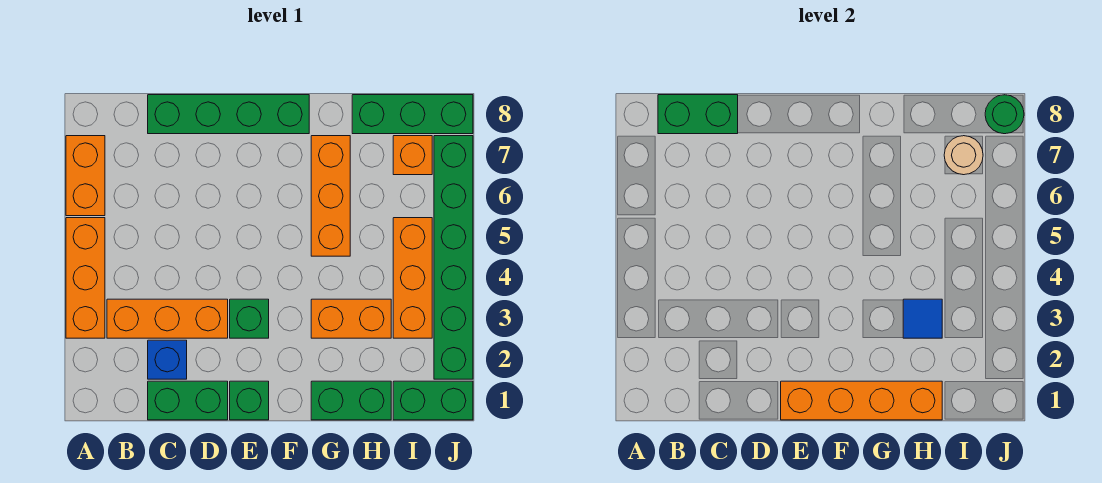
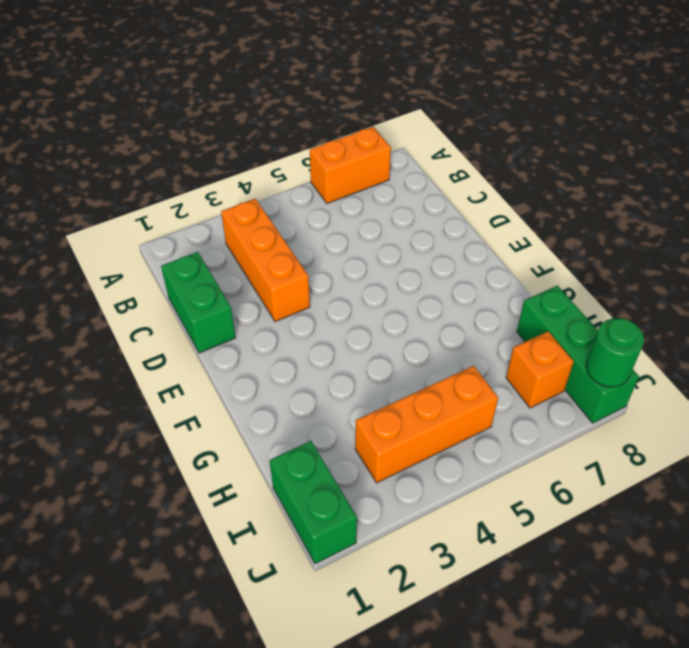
none -> orange 1x3 brick [66,218,105,338]
none -> blue 1x1 brick [148,340,187,379]
none -> green 1x4 brick [148,95,309,134]

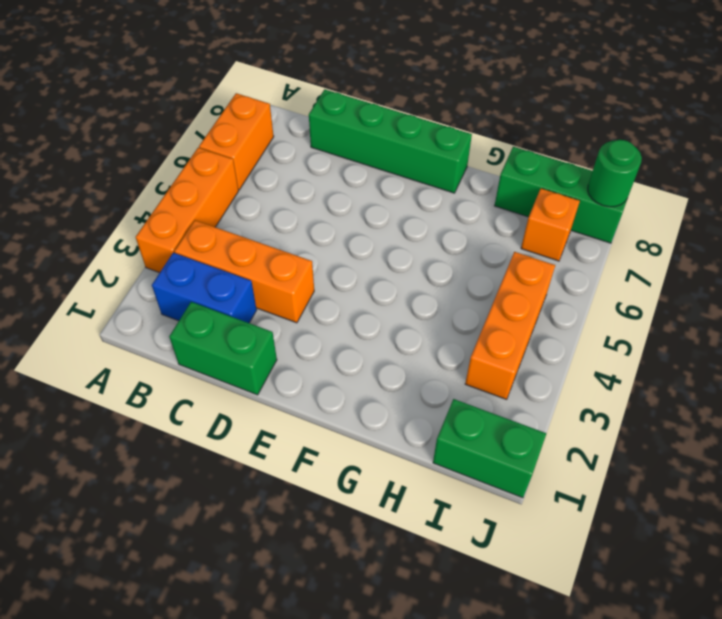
blue 1x2 brick [152,253,257,323] -> blue 1x1 brick [148,340,187,379]
none -> green 1x1 brick [230,381,269,420]
none -> green 1x1 brick [230,299,269,338]
none -> green 1x2 brick [311,381,391,420]

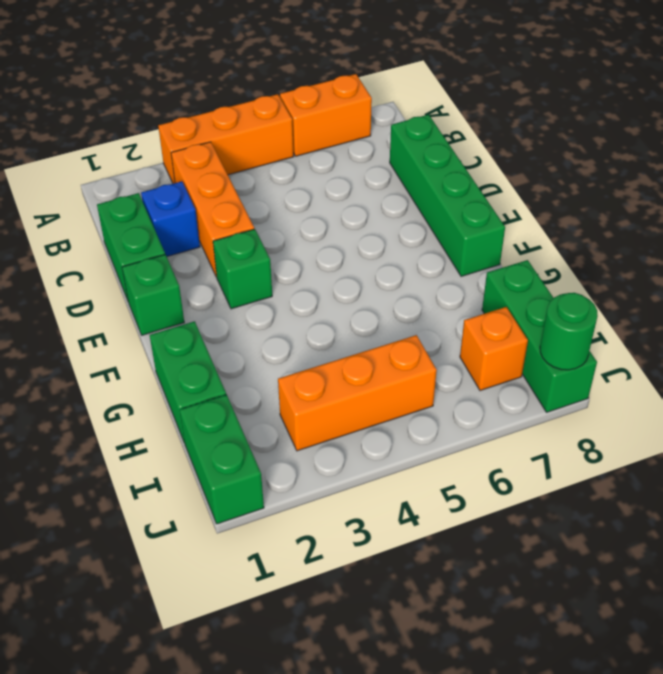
none -> orange 1x2 brick [311,299,391,338]
none -> orange 1x3 brick [311,136,350,256]
none -> green 1x6 brick [434,136,473,379]

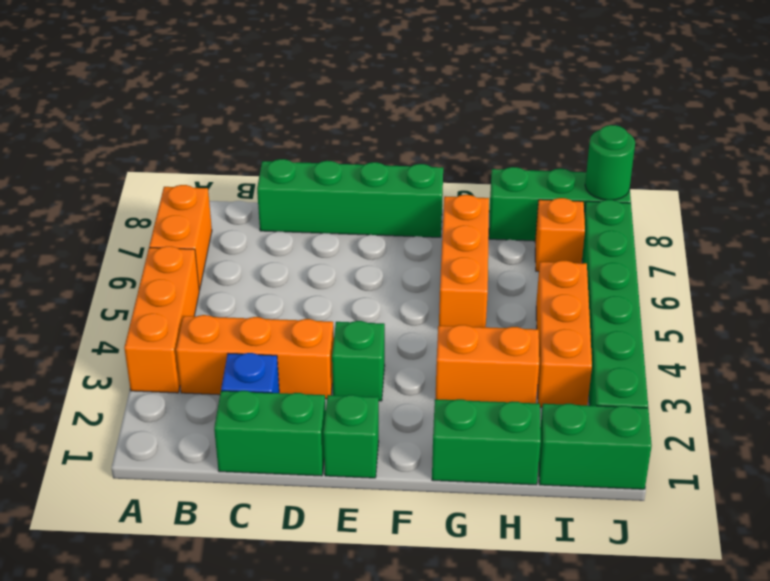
none -> green 1x2 brick [658,95,738,134]
none -> orange 1x4 brick [781,381,942,420]
none -> blue 1x1 tile [903,299,942,338]

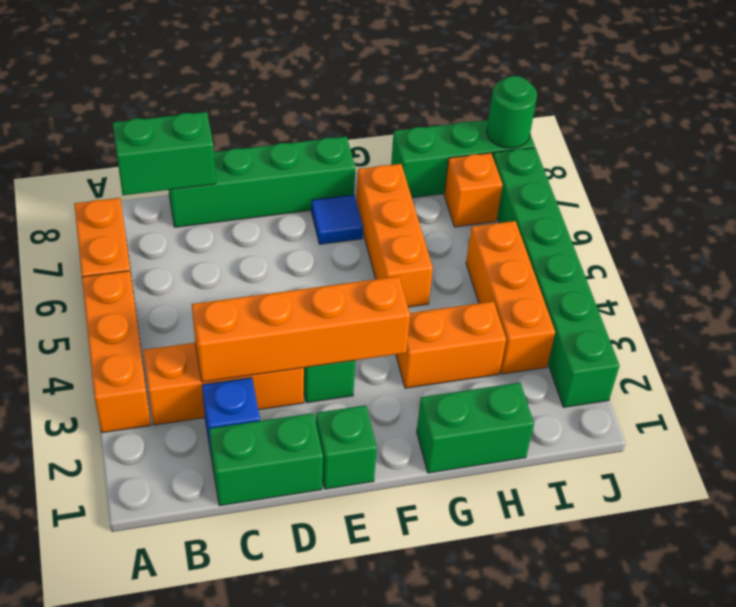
orange 1x4 brick [192,276,410,382] -> orange 1x4 brick moved to [781,381,942,420]
blue 1x1 tile [311,195,363,244] -> blue 1x1 tile moved to [903,299,942,338]
none -> green 1x2 brick [393,381,473,420]
none -> tan 1x1 round brick [944,136,983,175]

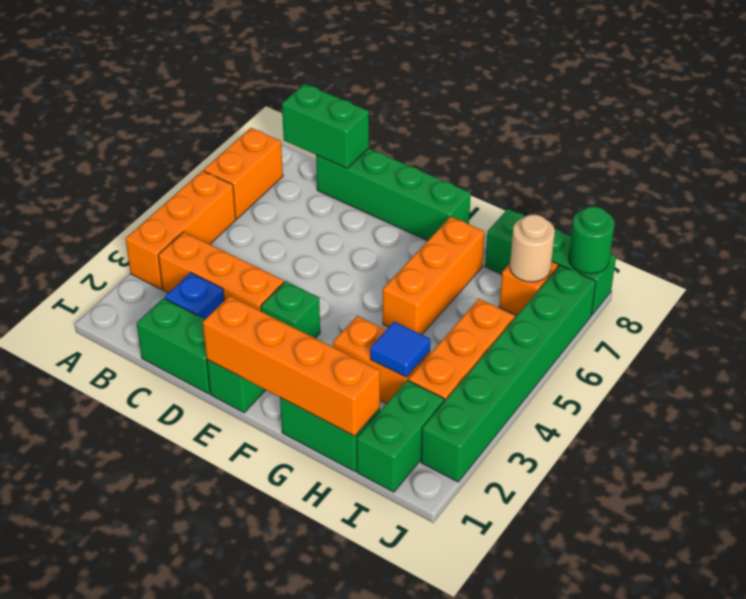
green 1x2 brick [357,380,444,492] -> green 1x2 brick turned to [393,381,473,420]

